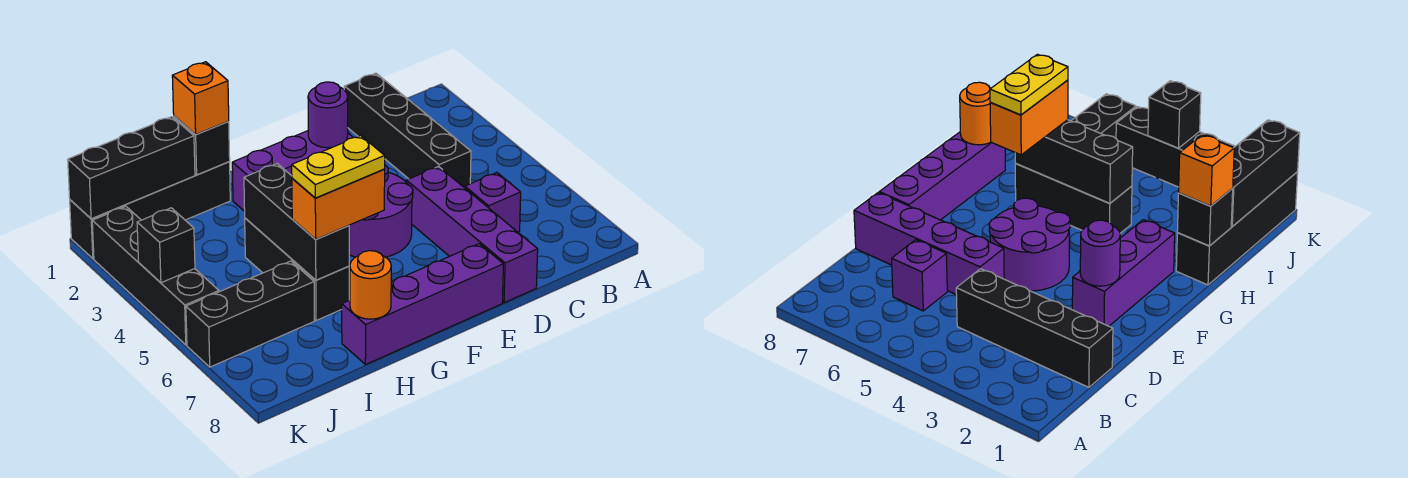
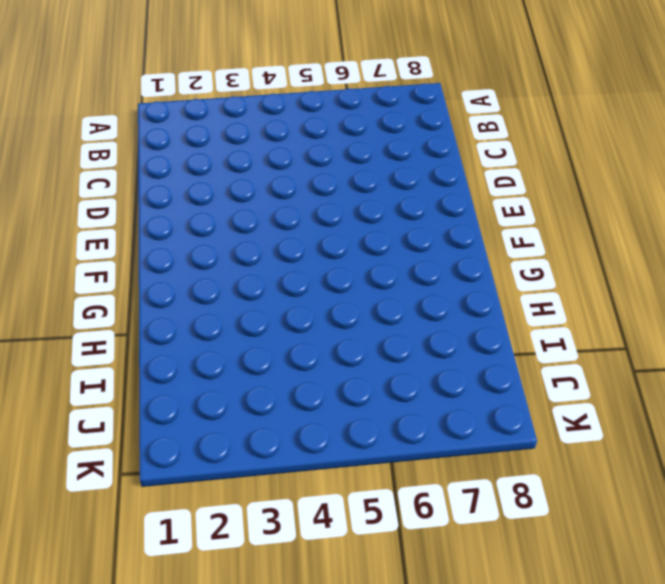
none -> black 1x4 brick [344,73,471,188]
none -> purple 1x1 brick [465,173,521,232]
none -> purple 1x4 brick [406,167,538,303]

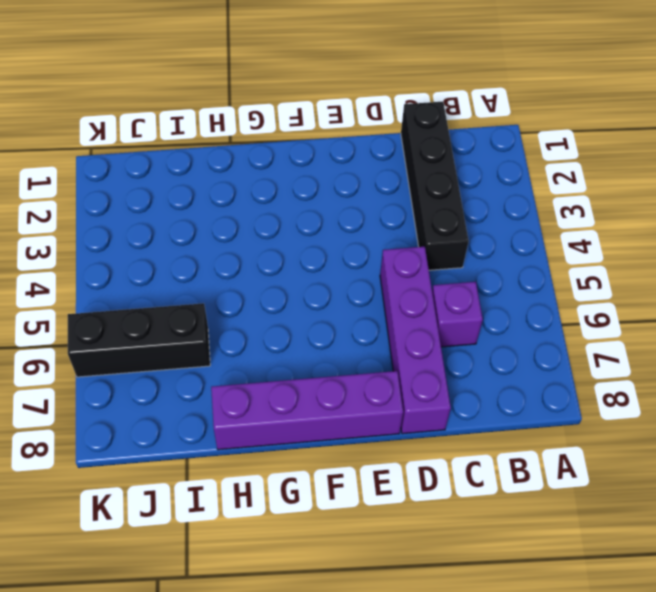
none -> purple 1x3 brick [232,131,353,211]
none -> purple 2x2 round brick [349,165,413,257]
none -> black 1x4 brick [70,162,230,259]

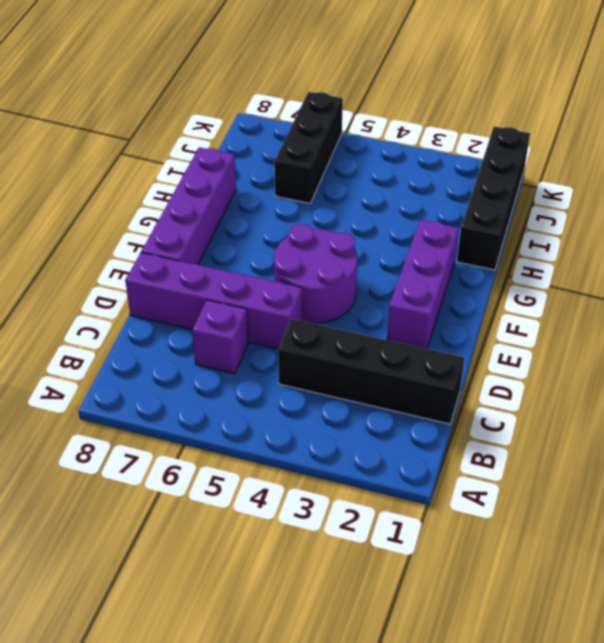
none -> black 1x3 brick [245,218,349,321]
none -> black 1x4 brick [92,206,219,345]
none -> purple 1x1 round brick [308,82,348,148]

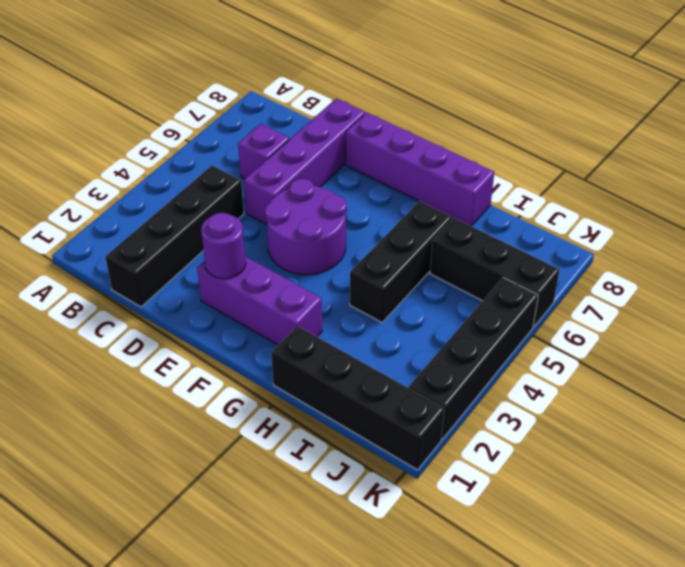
none -> black 1x1 brick [174,116,230,175]
none -> black 1x3 brick [244,164,349,280]
none -> orange 1x1 round brick [350,251,391,319]

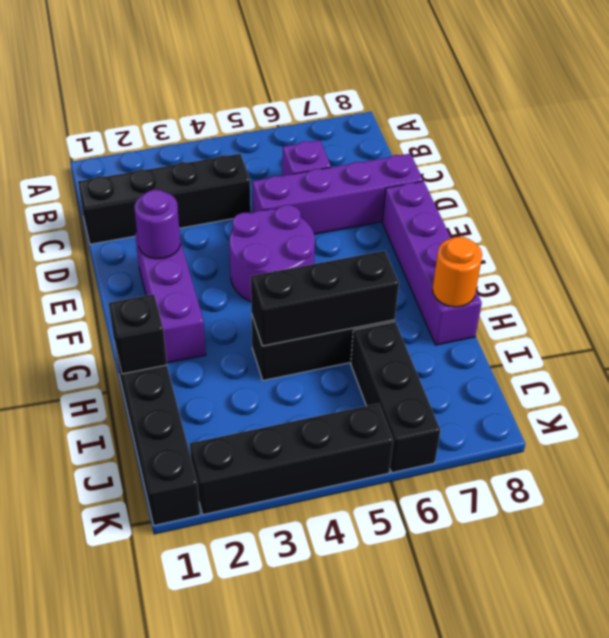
none -> black 1x3 brick [68,117,195,219]
none -> black 1x1 brick [137,208,195,283]
none -> orange 1x2 brick [292,169,385,239]

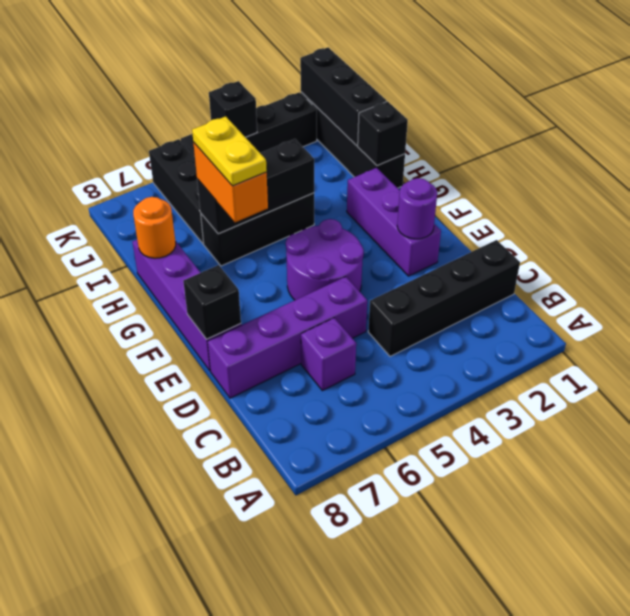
black 1x1 brick [183,265,241,339] -> none
none -> orange 1x1 brick [172,62,229,135]

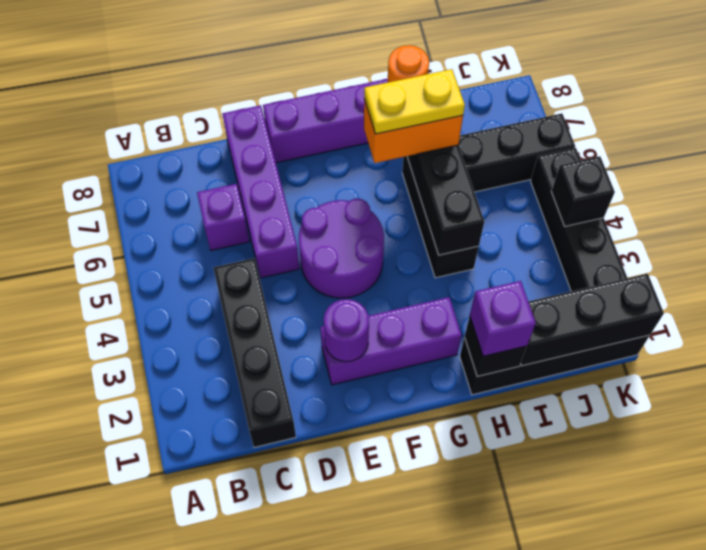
purple 1x1 brick [470,281,536,356] -> orange 1x1 brick [172,62,229,135]

